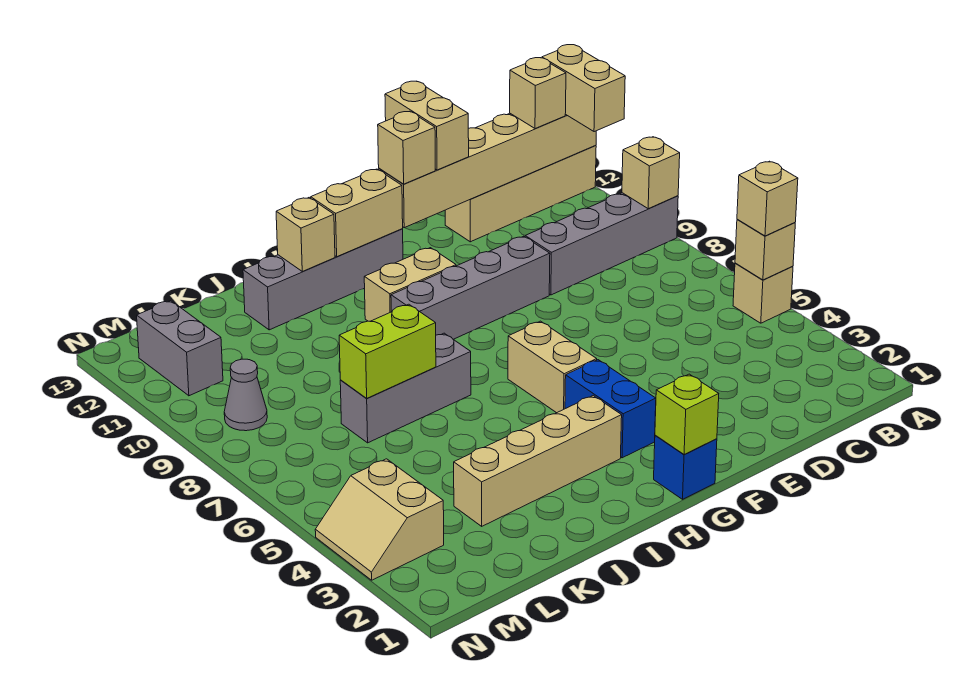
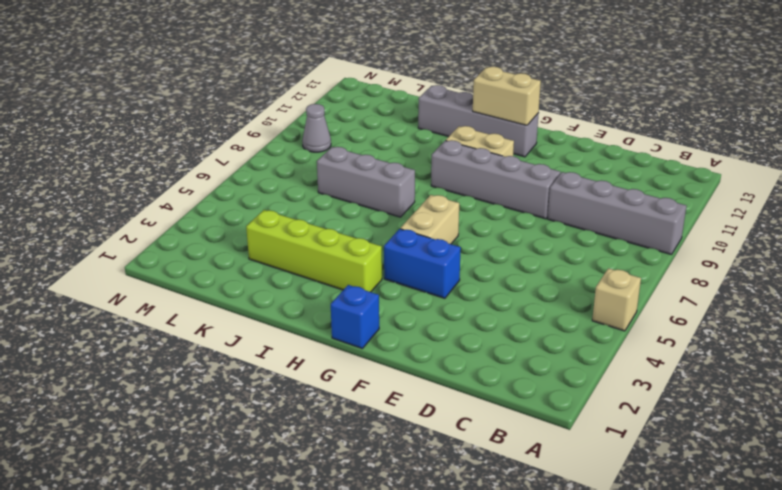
blue 1x2 brick [384,229,461,298] -> blue 1x2 brick turned to [565,360,656,458]
lime 1x4 brick [246,210,382,292] -> tan 1x4 brick [454,396,622,526]
none -> tan 1x4 brick [445,146,596,242]
none -> tan 2x2 slope [315,459,444,580]
none -> grey 1x2 brick [137,301,223,396]

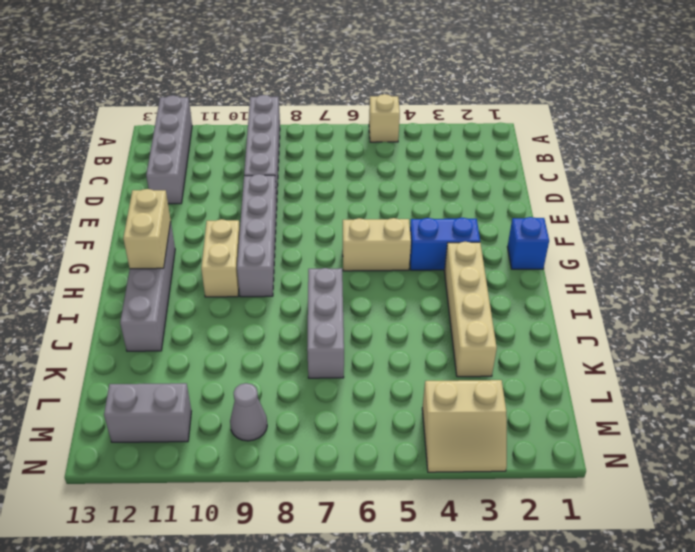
grey 1x4 brick [146,95,192,204] -> tan 1x4 brick [445,146,596,242]
none -> tan 1x1 brick [735,219,795,280]
none -> tan 1x1 brick [622,137,680,209]
none -> tan 1x6 brick [379,114,596,228]

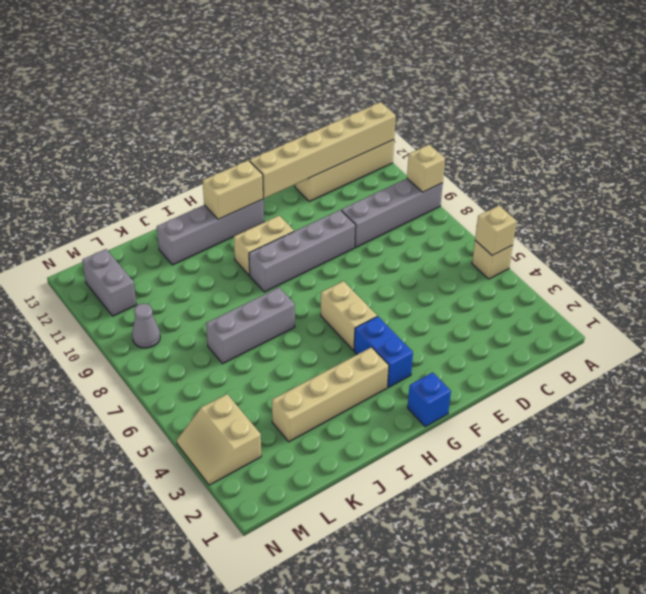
none -> lime 1x1 brick [655,374,719,455]
none -> tan 1x1 brick [276,198,335,271]
none -> lime 1x2 brick [339,304,436,398]

